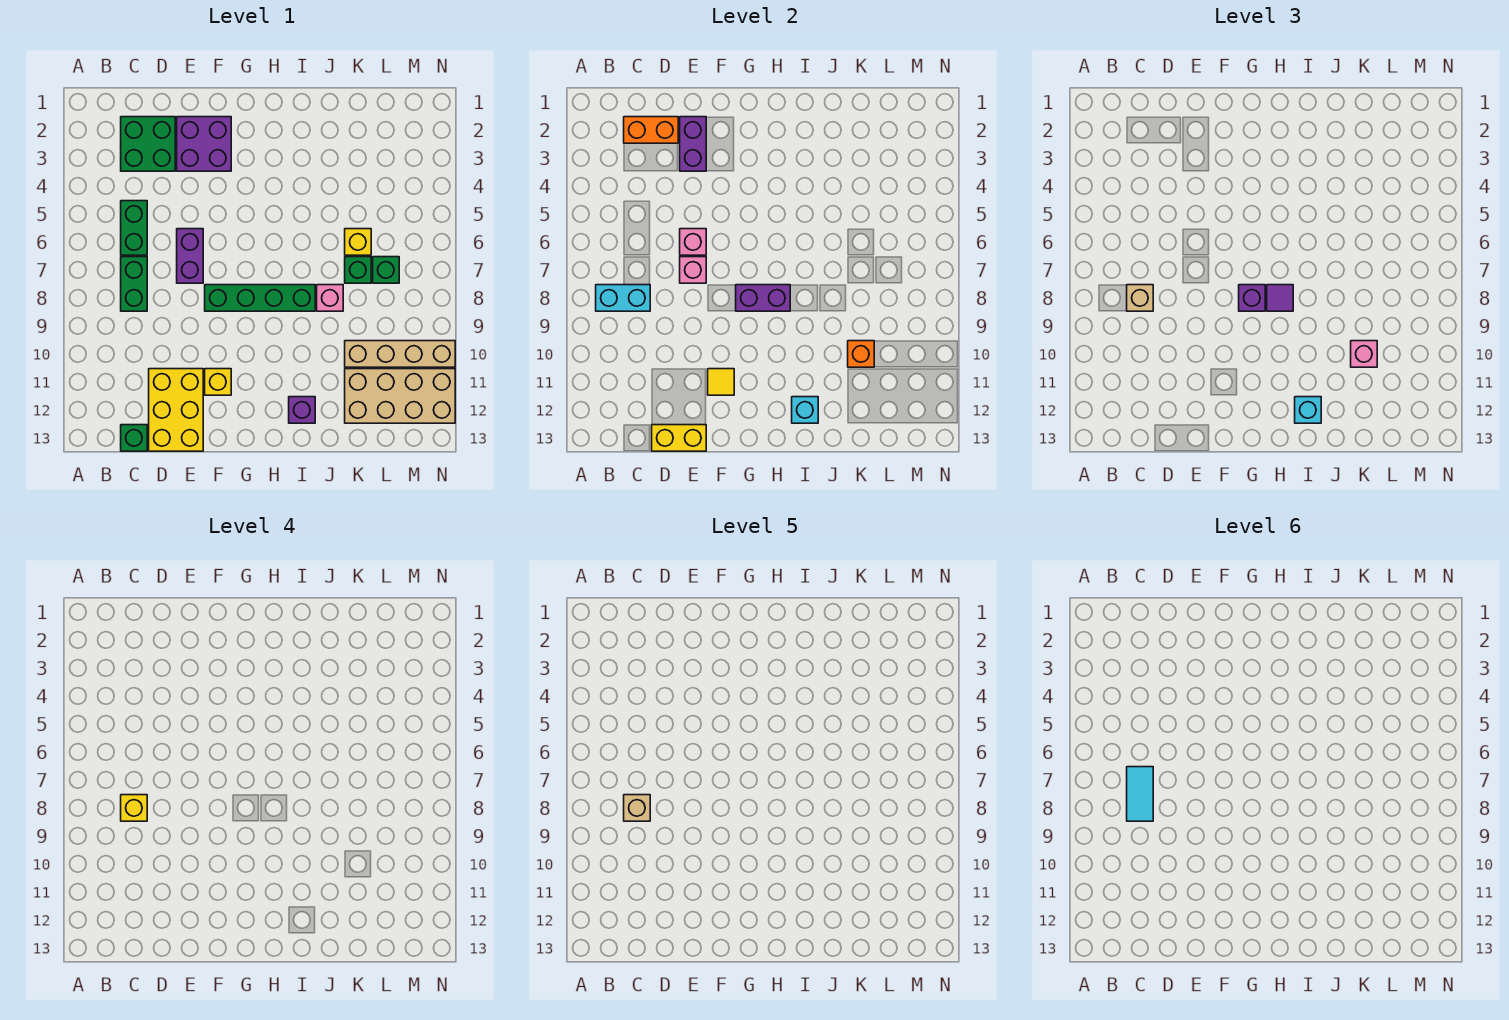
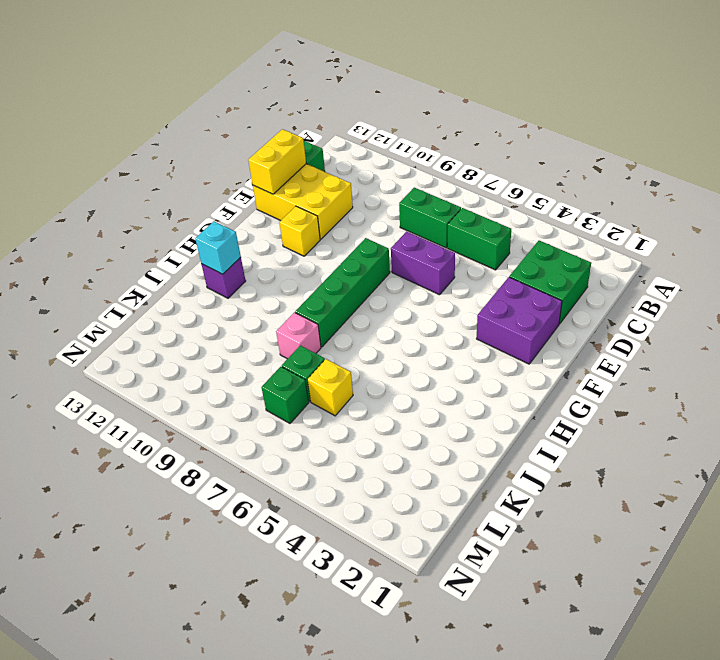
none -> tan 1x4 brick [345,341,455,367]
none -> tan 2x4 brick [345,369,455,423]
none -> cyan 1x2 brick [596,285,650,311]
none -> orange 1x2 brick [624,117,678,143]

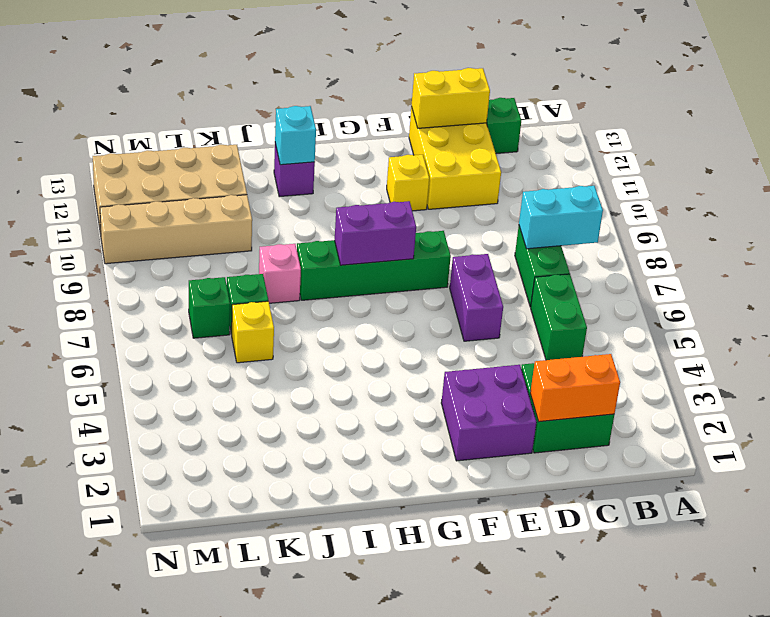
none -> purple 1x2 brick [680,117,706,171]
none -> pink 1x1 brick [680,229,706,255]
none -> pink 1x1 brick [680,257,706,283]
none -> yellow 1x1 tile [708,369,734,395]

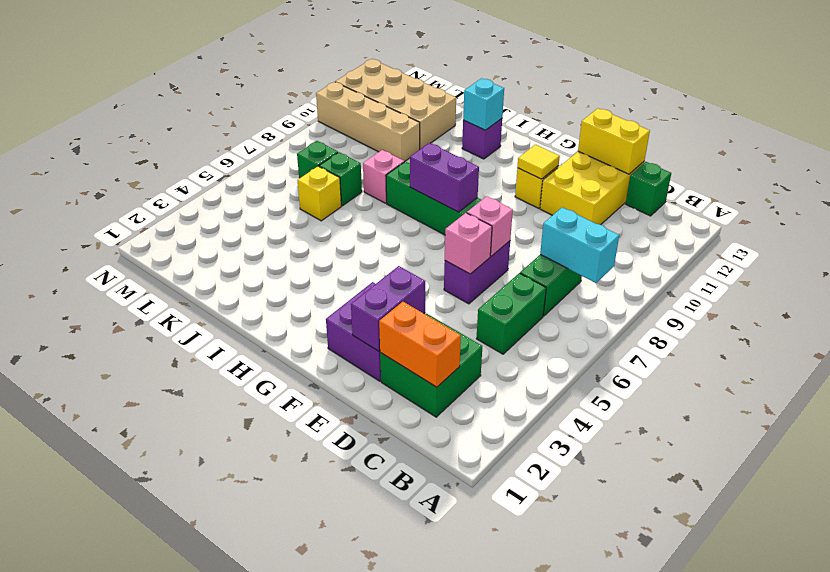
none -> orange 1x1 brick [848,341,874,367]
none -> tan 1x1 brick [1127,285,1153,311]
none -> purple 1x1 brick [1239,285,1265,311]
none -> purple 1x1 tile [1267,285,1293,311]

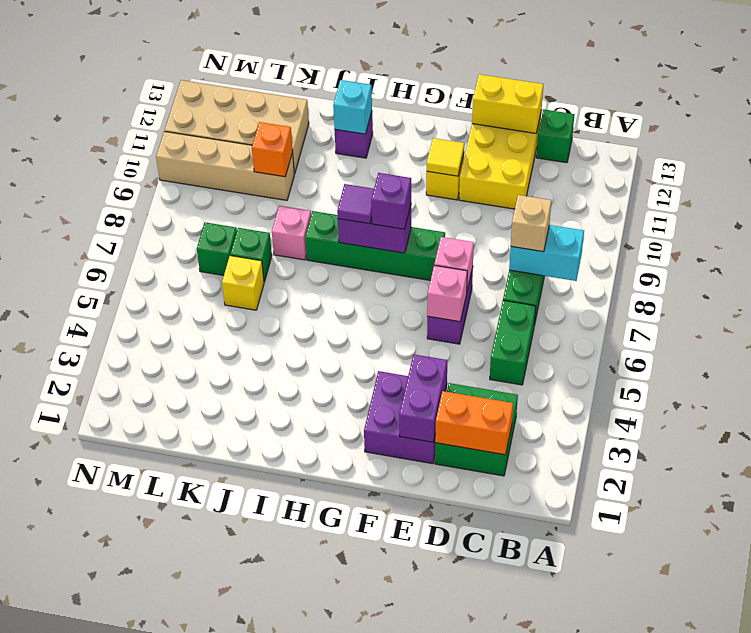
none -> cyan 1x1 brick [1295,397,1321,423]
none -> pink 1x1 brick [1351,341,1377,367]
none -> yellow 1x1 brick [121,795,147,821]
none -> tan 1x1 brick [624,795,650,821]

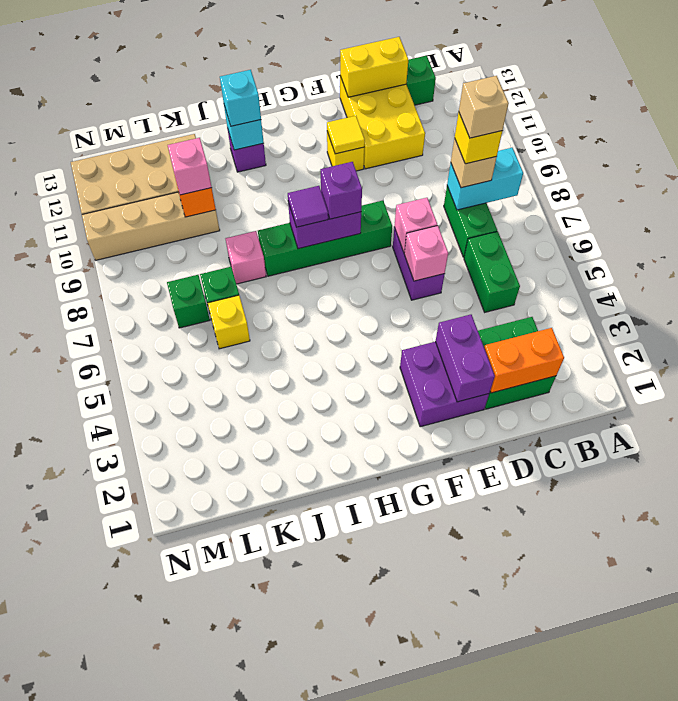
none -> cyan 1x2 tile [1127,767,1153,821]

